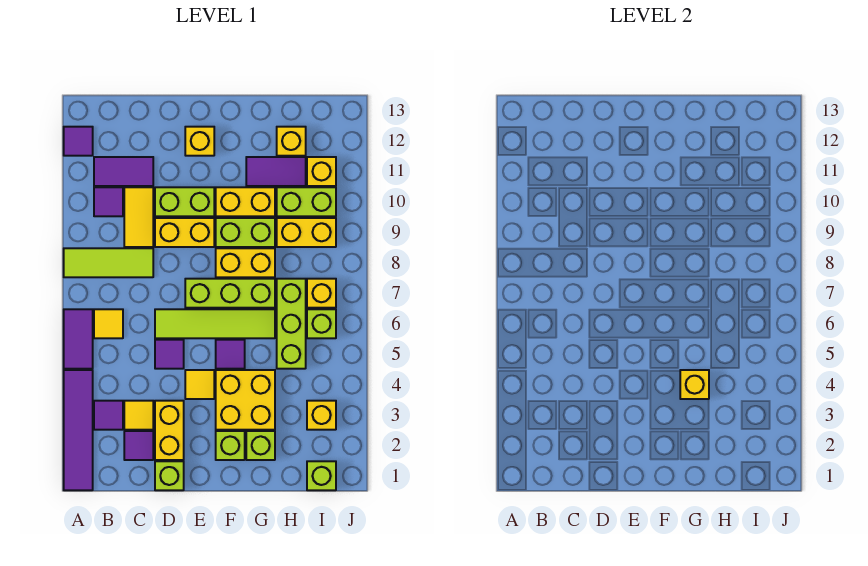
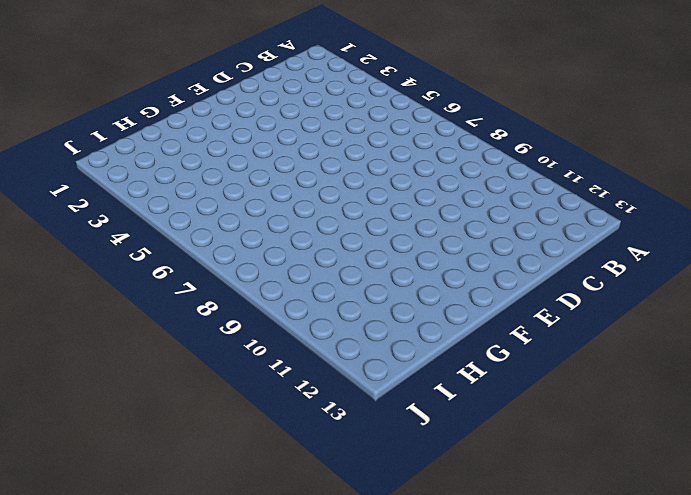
none -> purple 1x4 tile [64,370,93,490]
none -> purple 1x2 tile [64,309,93,369]
none -> lime 1x3 tile [64,248,153,277]
none -> purple 1x1 tile [64,127,93,156]

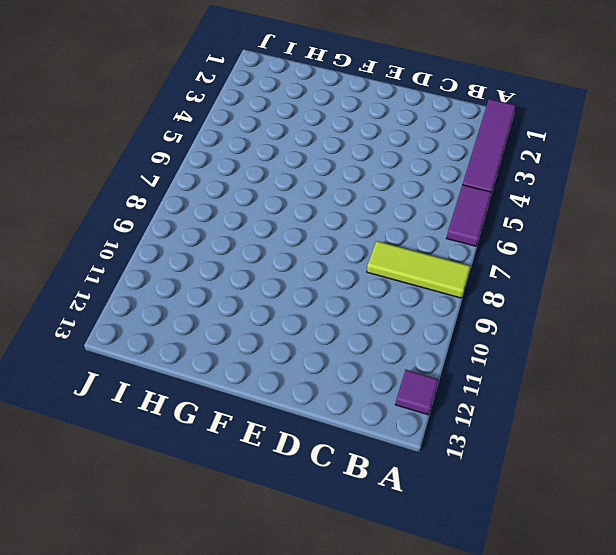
none -> purple 1x1 tile [94,401,123,430]
none -> yellow 1x1 tile [94,309,123,338]
none -> purple 1x1 tile [94,187,123,216]
none -> purple 1x2 tile [94,157,153,186]

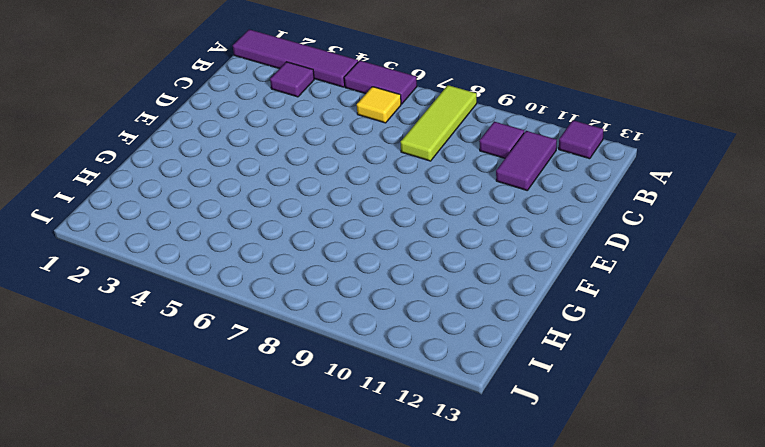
none -> purple 1x1 tile [124,431,153,460]
none -> yellow 1x1 tile [124,401,153,430]
none -> yellow 1x2 tile [124,187,153,247]
none -> lime 1x1 brick [155,461,184,490]

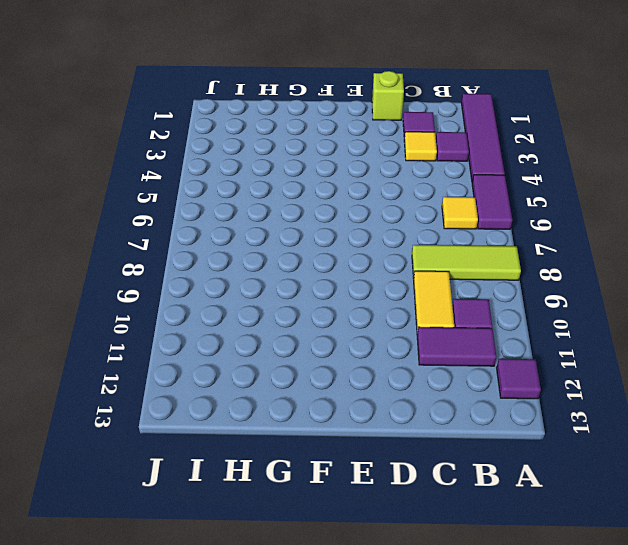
none -> yellow 1x2 brick [155,401,184,460]
none -> purple 1x1 tile [155,340,184,369]
none -> lime 1x4 tile [155,309,275,338]
none -> yellow 1x2 brick [155,218,214,247]

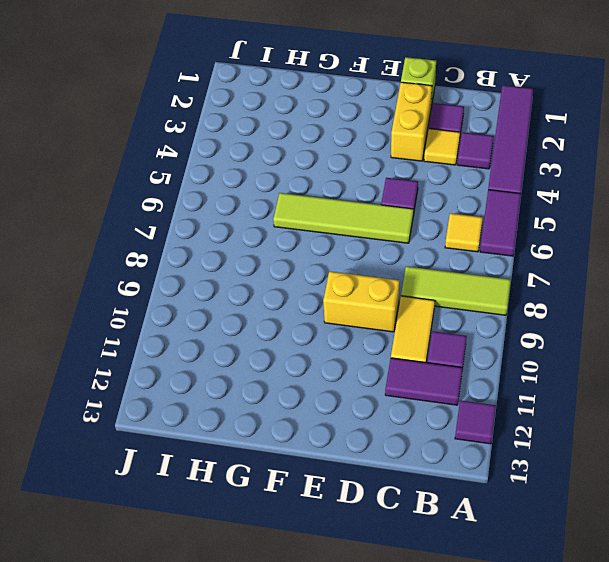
none -> lime 1x2 brick [155,187,214,216]
none -> yellow 1x1 tile [185,370,214,399]
none -> lime 1x3 brick [185,279,275,308]
none -> yellow 1x1 brick [185,127,214,156]

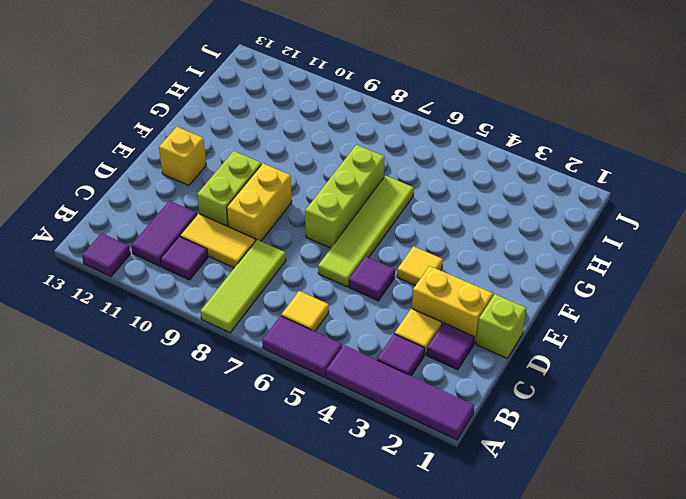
none -> lime 1x1 brick [216,431,245,460]
none -> yellow 2x2 brick [216,370,275,430]
none -> purple 1x1 tile [216,340,245,369]
none -> yellow 1x2 brick [216,248,275,277]

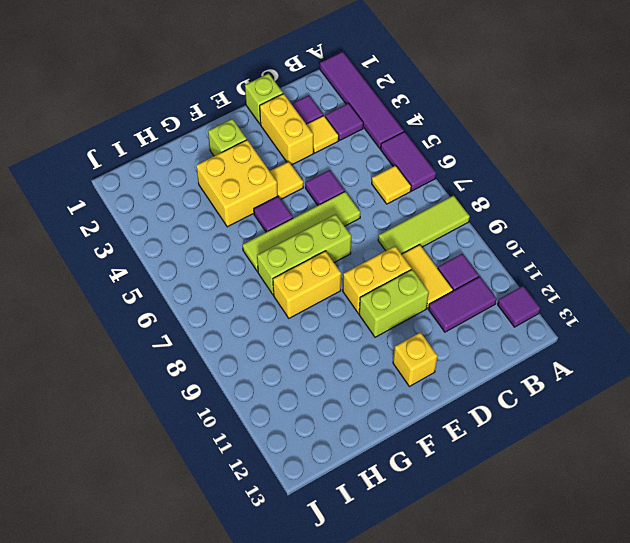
none -> lime 1x2 brick [216,218,275,247]
none -> yellow 1x2 brick [216,187,275,216]
none -> lime 1x1 brick [246,431,275,460]
none -> purple 1x2 tile [246,157,306,186]

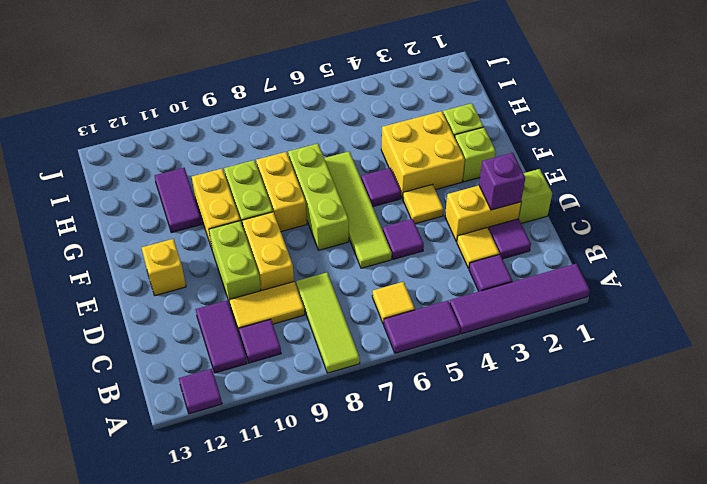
purple 1x1 brick [479,153,525,210] -> none
none -> lime 1x3 brick [277,279,306,369]
none -> yellow 1x2 brick [277,218,336,247]
none -> lime 1x2 brick [277,187,336,216]
none -> yellow 1x1 brick [277,127,306,156]

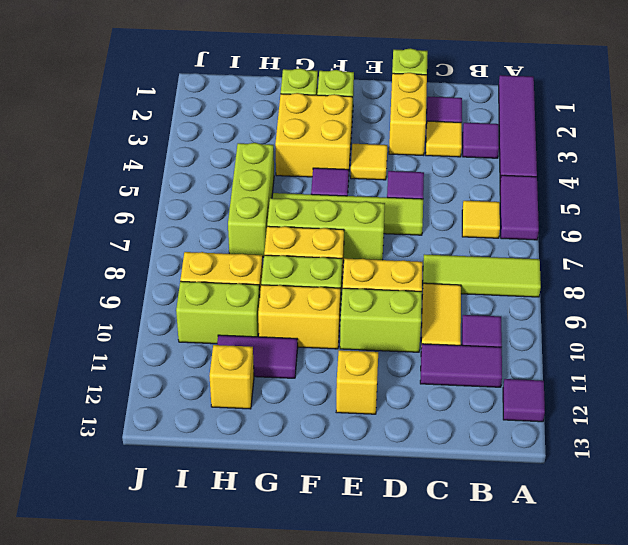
none -> lime 1x1 brick [307,461,336,490]
none -> yellow 1x1 brick [307,401,336,430]
none -> lime 1x1 brick [307,309,336,338]
none -> yellow 1x1 brick [307,279,336,308]

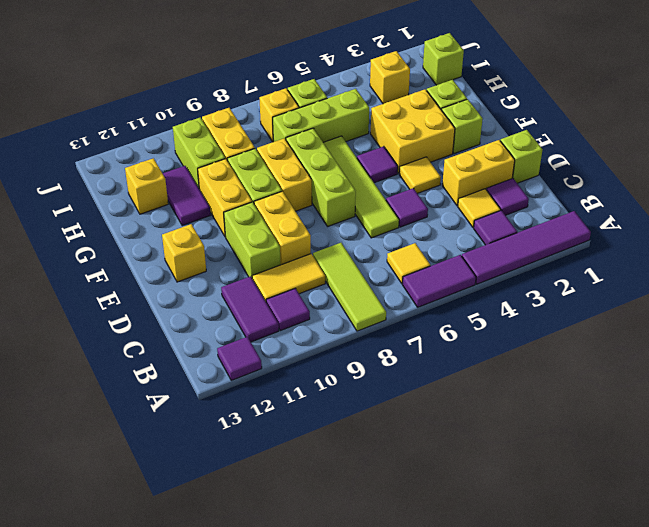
none -> yellow 1x1 brick [307,157,336,186]
none -> yellow 1x1 brick [680,370,709,399]

